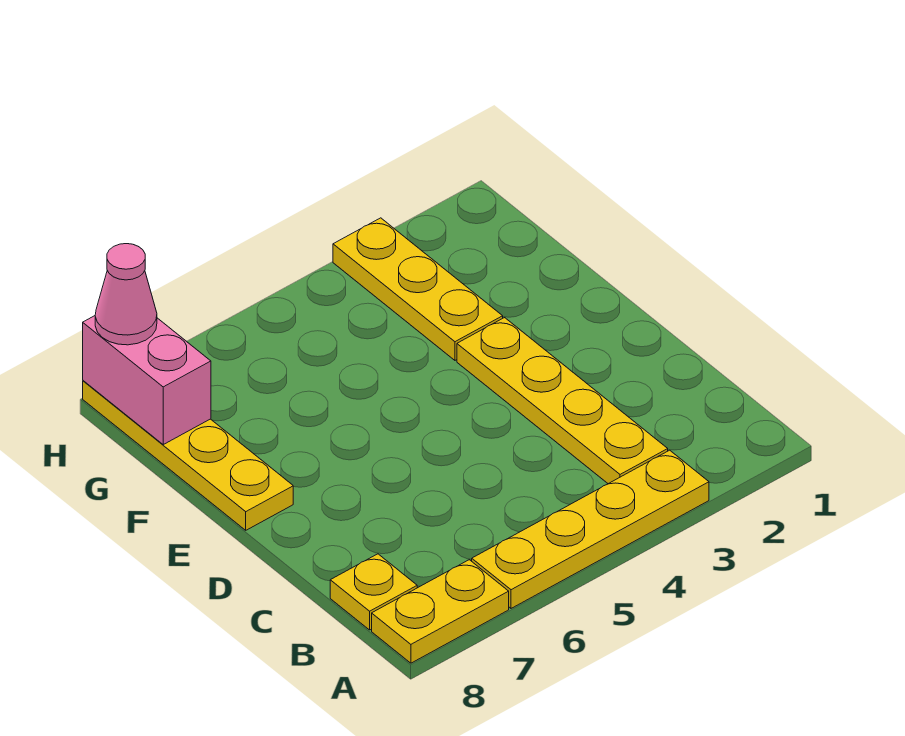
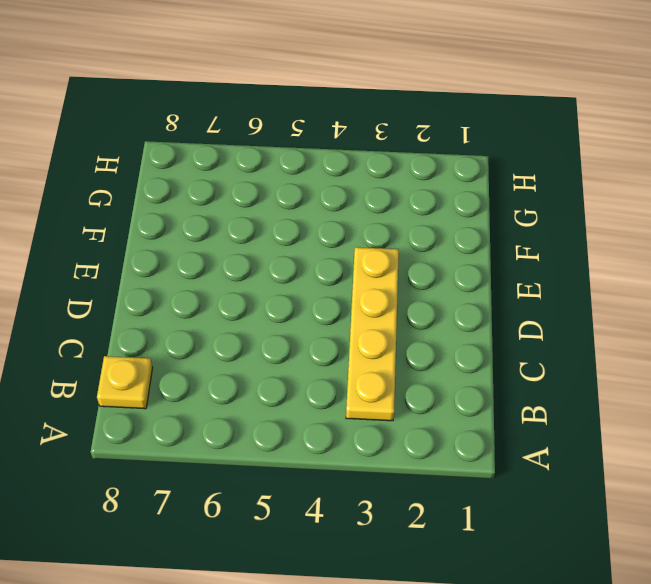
none -> yellow 1x4 plate [472,450,709,608]
none -> yellow 1x2 plate [372,560,509,663]

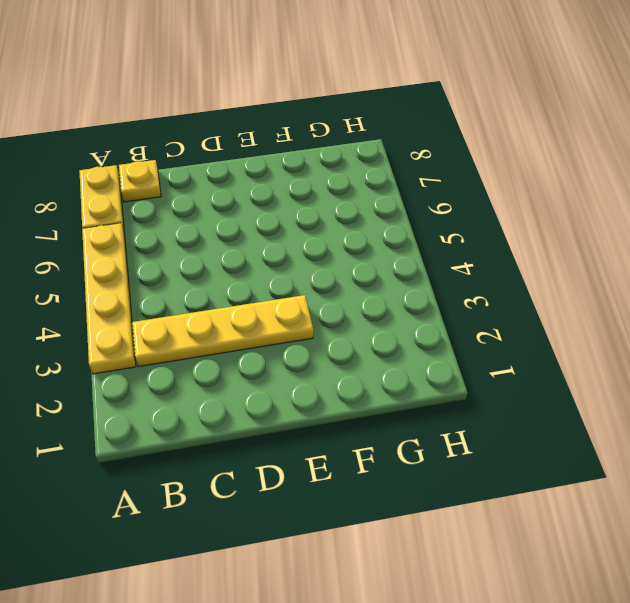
none -> yellow 1x4 plate [83,381,293,530]
none -> yellow 1x3 plate [333,218,503,360]

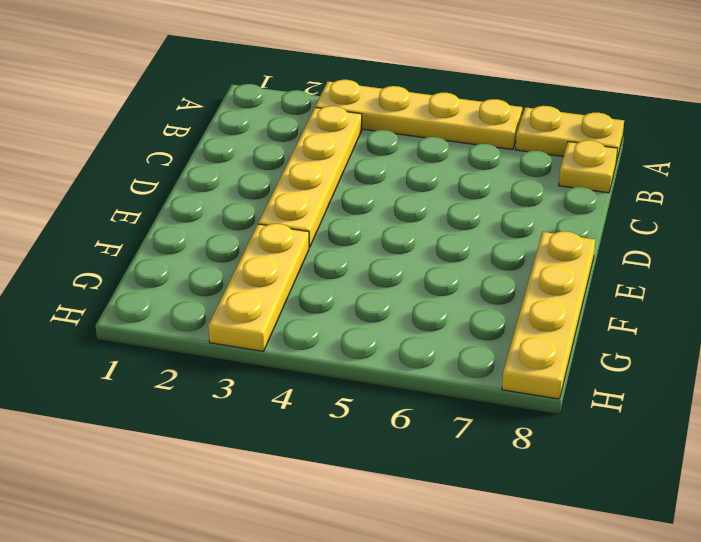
none -> pink 1x2 brick [83,316,211,444]
none -> pink 1x1 cone [95,244,157,345]

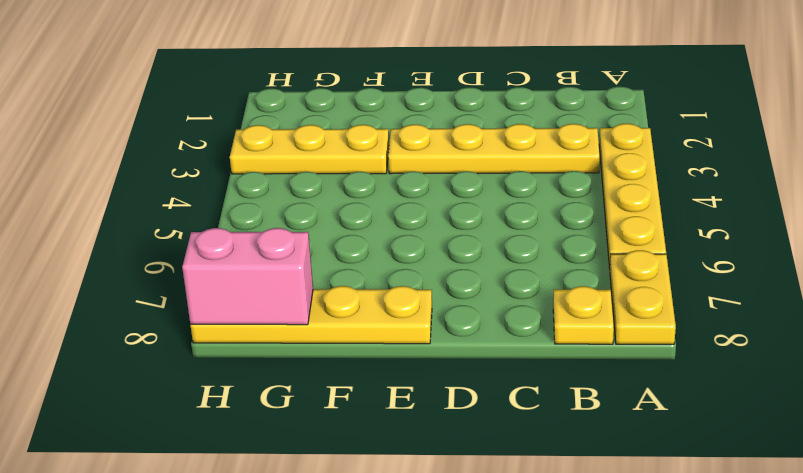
none -> pink 1x1 cone [95,244,157,345]

